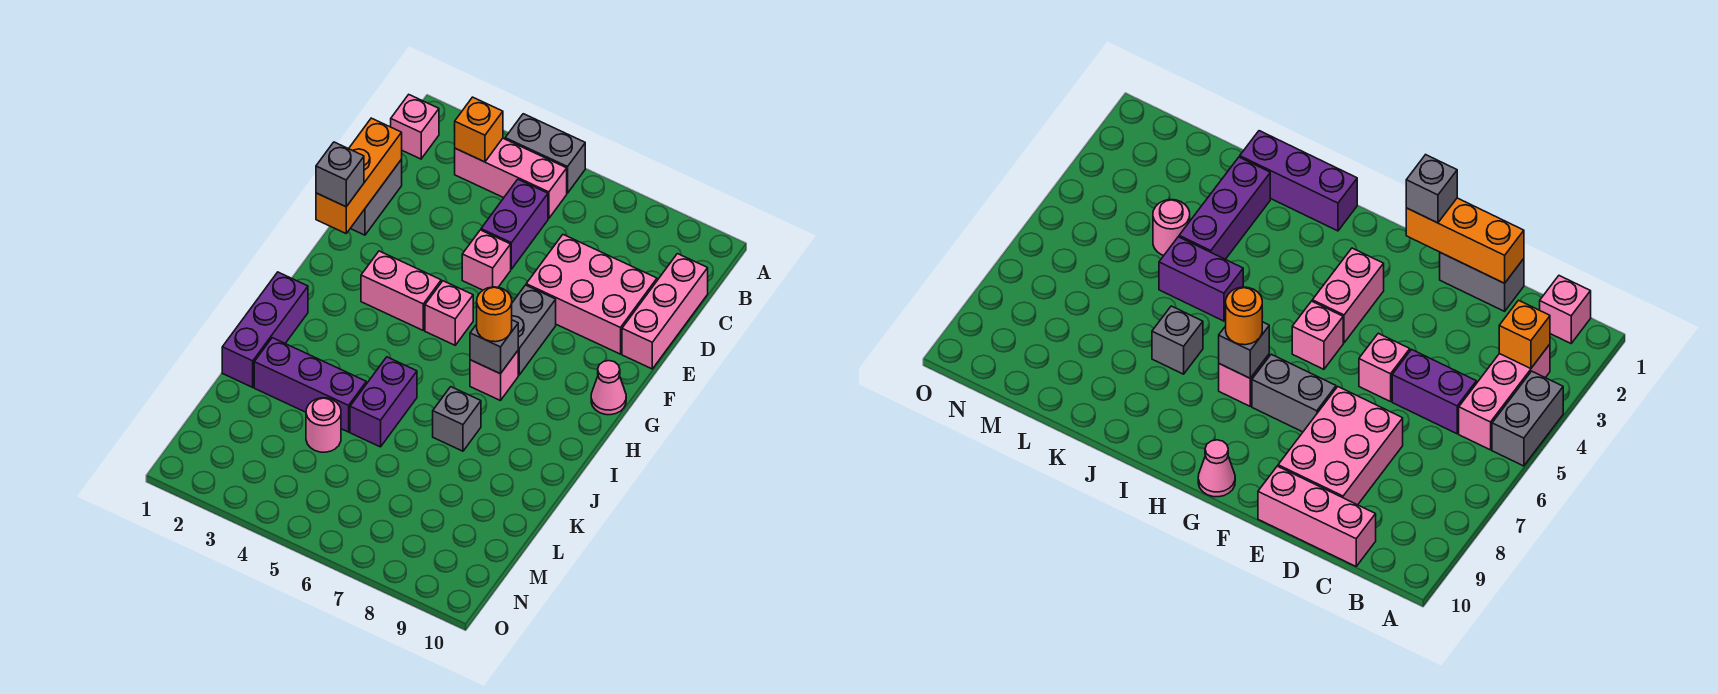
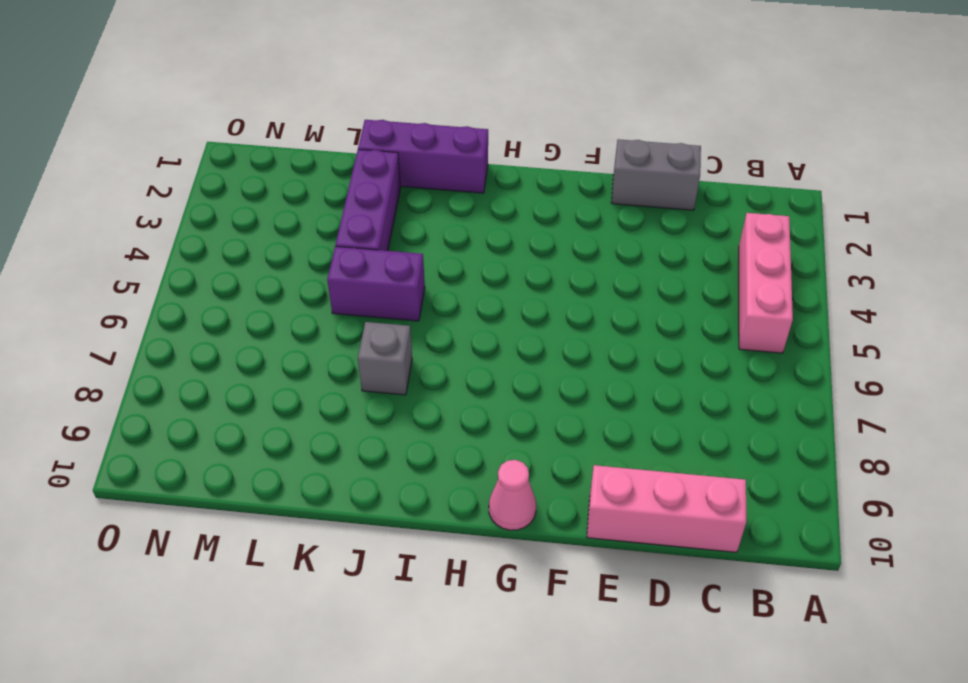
none -> grey 1x2 brick [505,114,585,193]
none -> pink 1x1 brick [391,95,439,159]
none -> purple 1x2 brick [481,179,548,269]

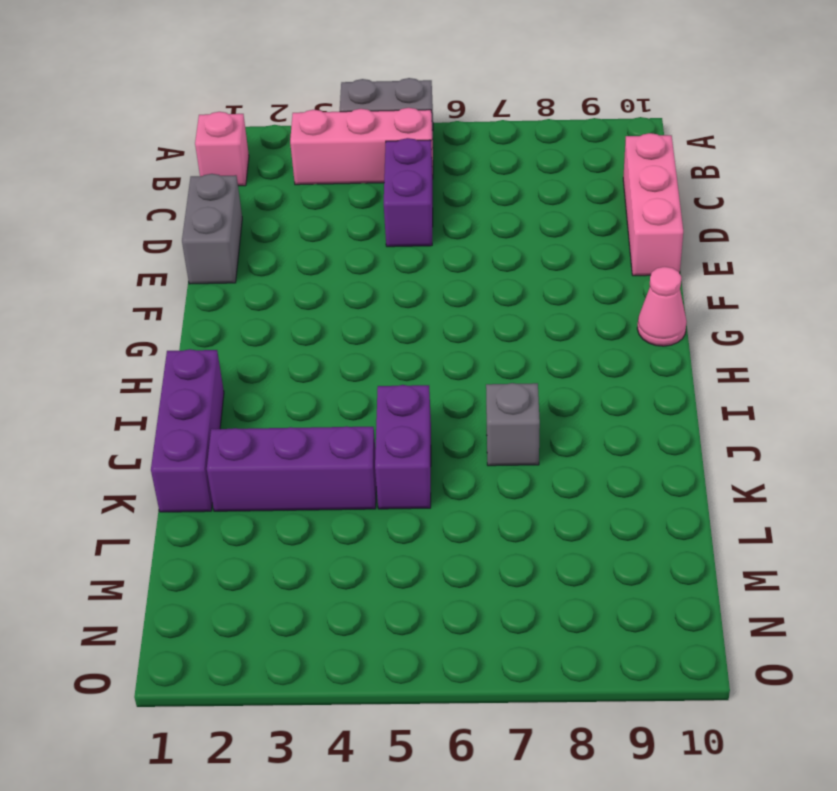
none -> pink 2x3 brick [526,235,657,354]
none -> pink 1x1 brick [462,230,511,290]
none -> grey 1x2 brick [512,285,556,375]

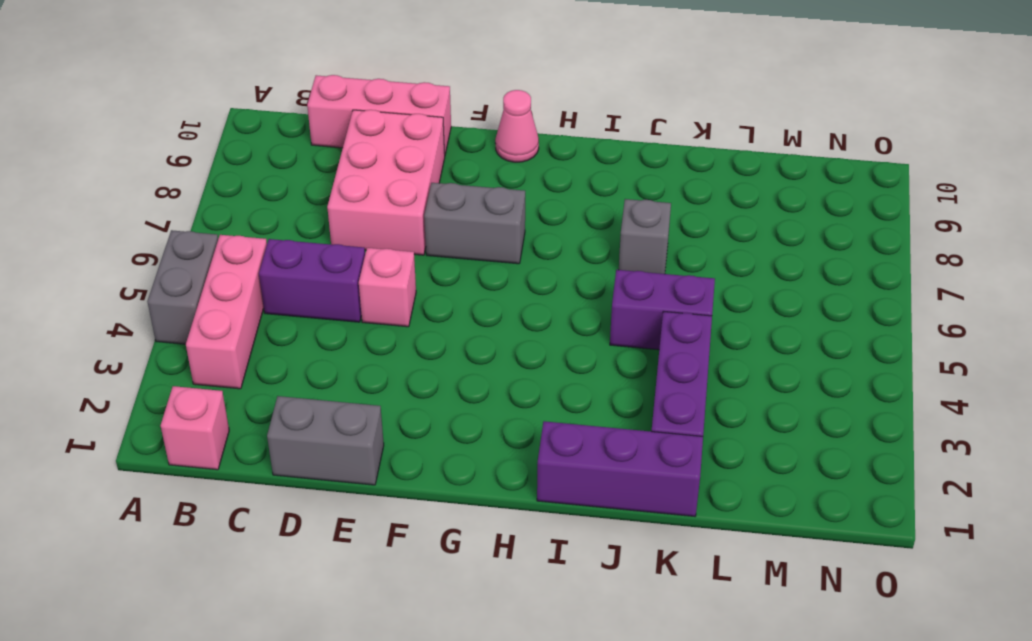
none -> pink 1x2 brick [361,251,441,330]
none -> pink 1x1 brick [425,281,473,345]
none -> pink 1x1 brick [470,351,518,401]

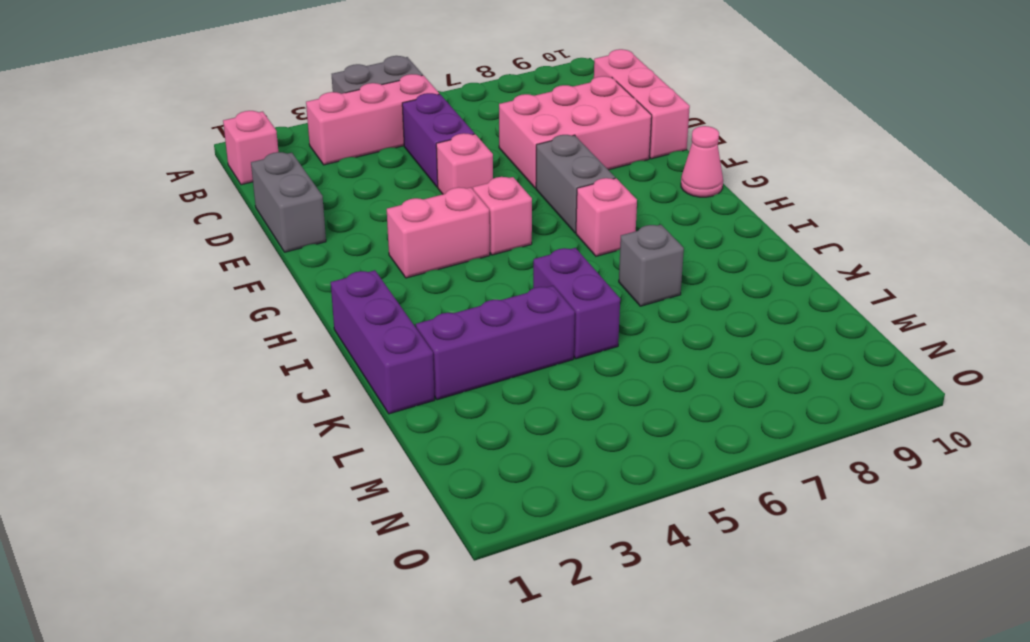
none -> pink 1x1 round brick [306,398,341,452]
none -> orange 1x1 brick [454,97,503,162]
none -> orange 1x3 brick [316,118,402,233]

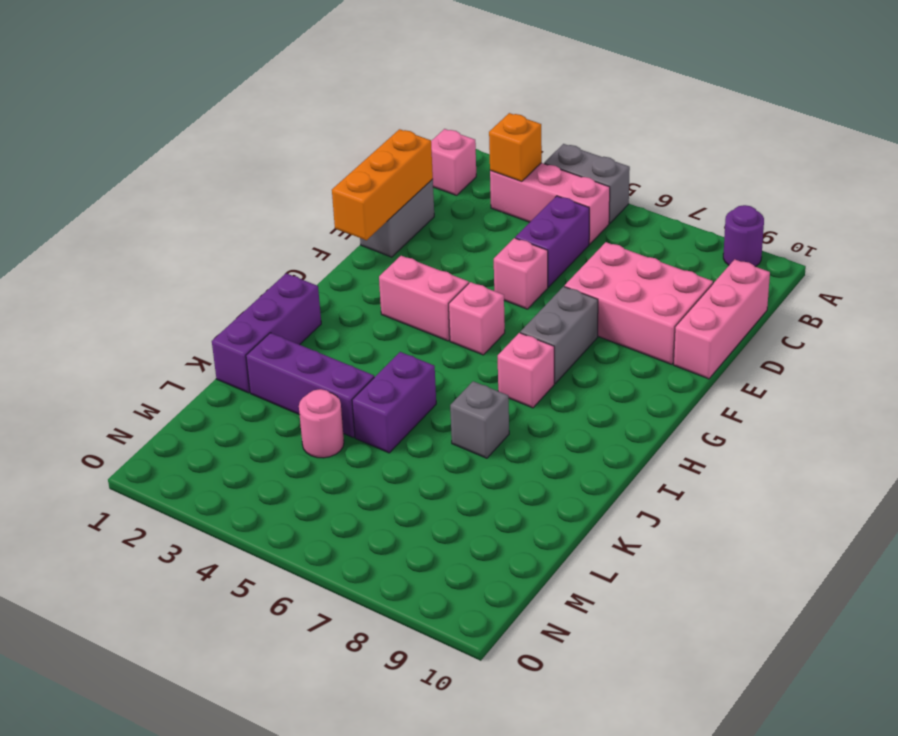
purple 1x1 round brick [723,205,764,267] -> none
none -> pink 1x1 cone [591,361,626,415]
none -> grey 1x1 brick [470,320,518,374]
none -> grey 1x1 brick [316,142,364,207]

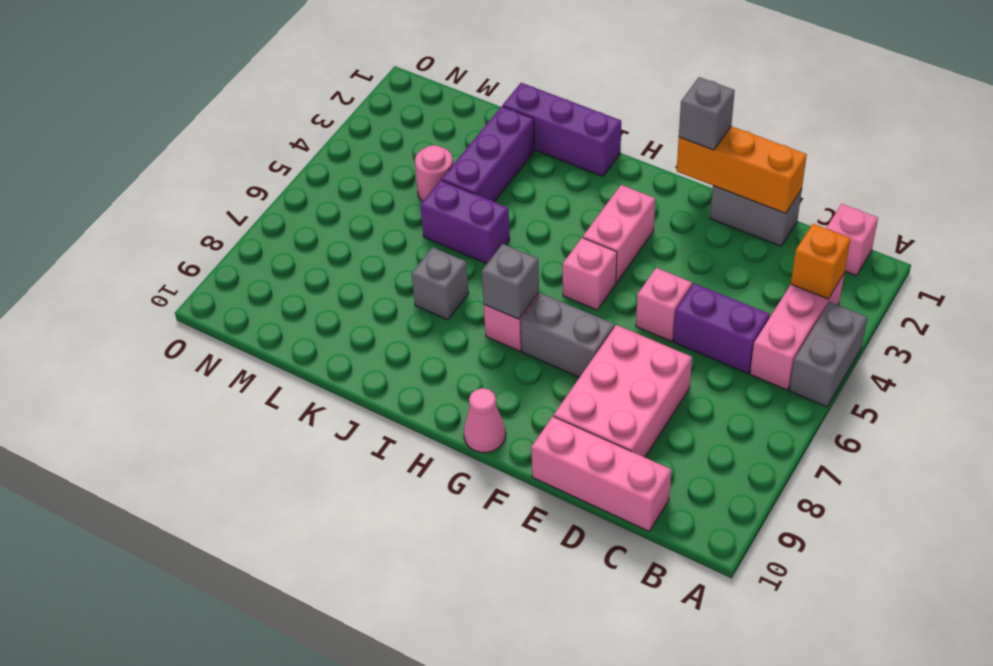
none -> orange 1x1 round brick [477,287,512,342]

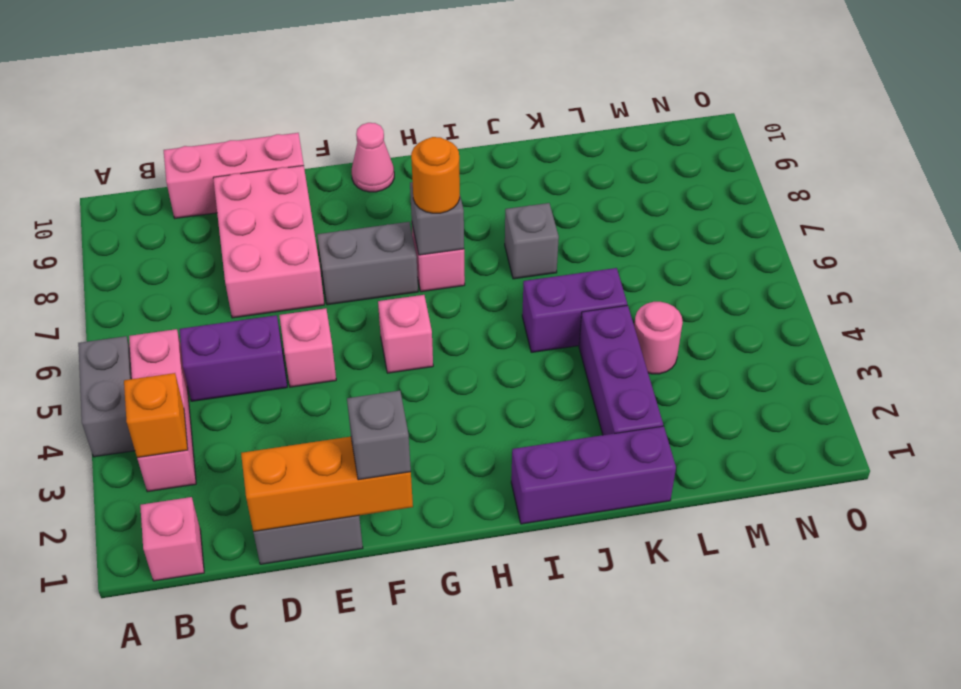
none -> pink 1x2 brick [361,251,441,330]

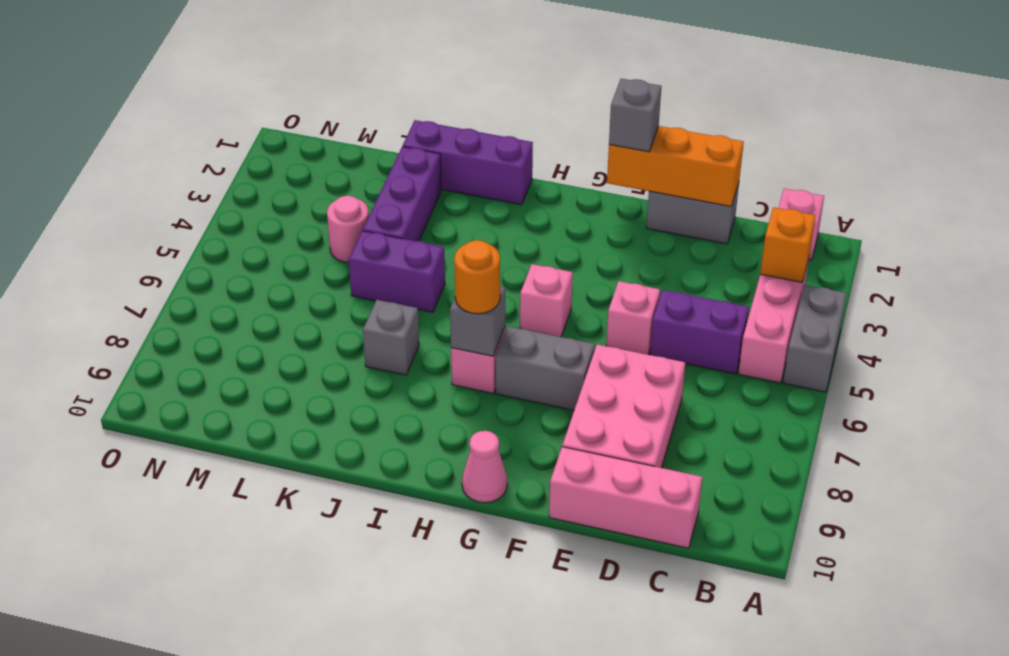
none -> pink 1x2 brick [361,251,441,330]

